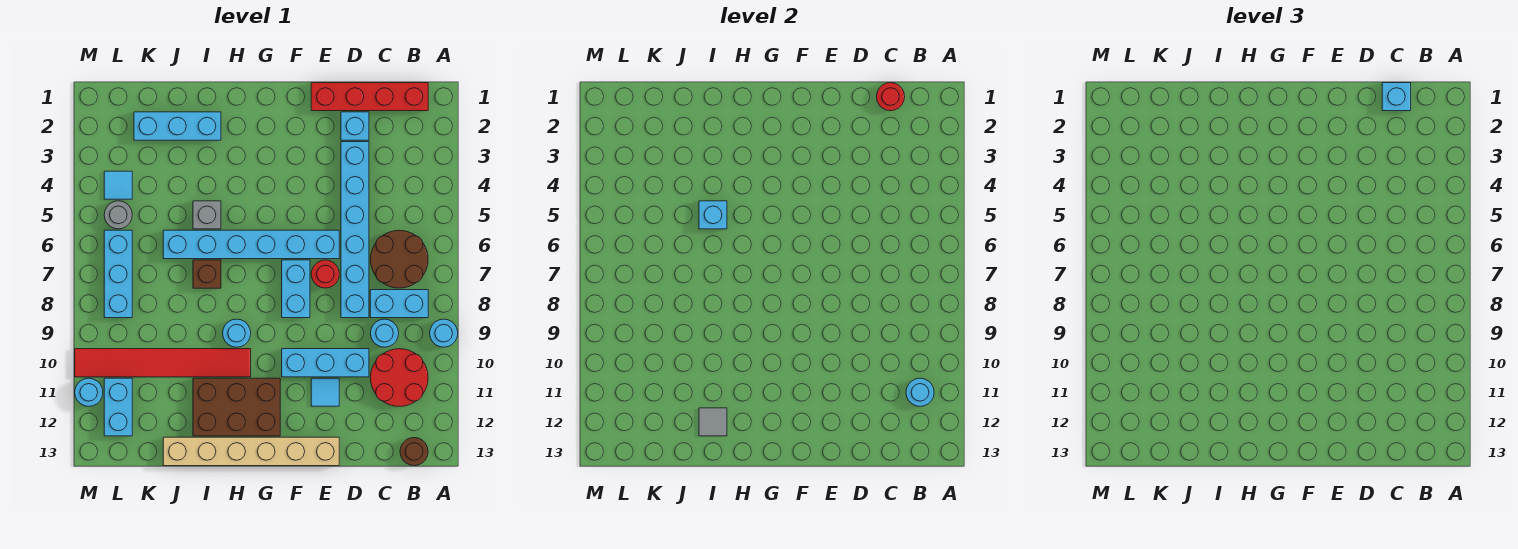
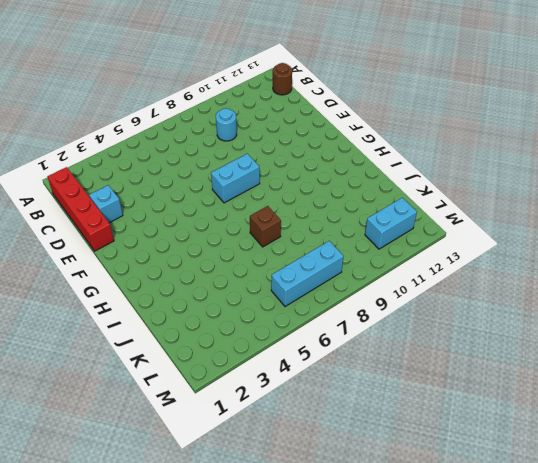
none -> cyan 1x1 round brick [430,319,458,347]
none -> brown 2x2 round brick [370,230,428,288]
none -> cyan 1x2 brick [370,290,428,318]
none -> red 2x2 round brick [370,349,428,406]

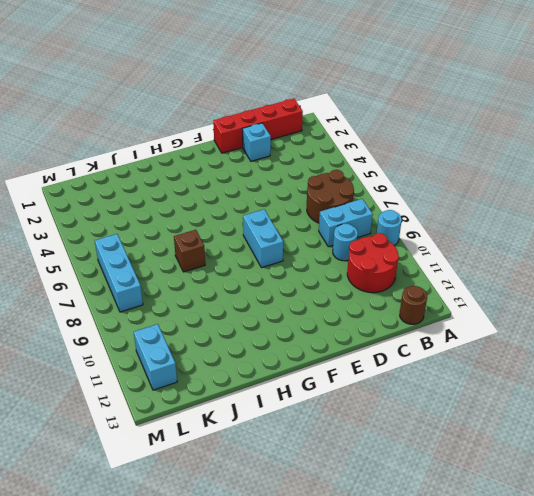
none -> cyan 1x6 brick [341,142,369,318]
none -> cyan 1x3 brick [282,349,369,377]
none -> cyan 1x6 brick [163,230,339,259]
none -> red 1x1 round brick [311,260,339,288]

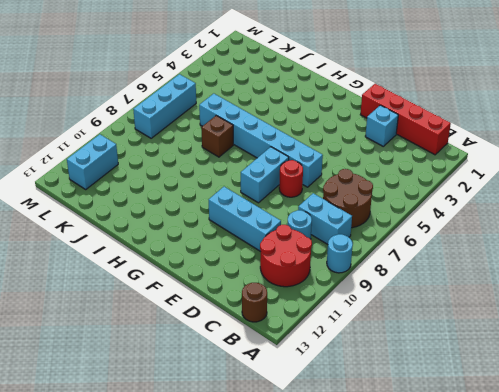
none -> cyan 1x6 brick [341,142,369,318]
none -> cyan 1x1 tile [311,378,339,406]
none -> tan 1x6 brick [163,437,339,466]
none -> brown 2x3 brick [193,378,280,436]

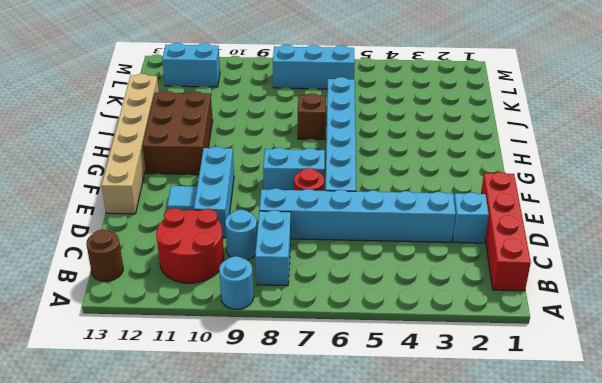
none -> brown 2x2 round brick [370,230,428,288]
none -> cyan 1x1 round brick [223,319,251,347]
none -> red 1x6 tile [75,349,251,377]
none -> cyan 1x3 brick [134,112,221,140]

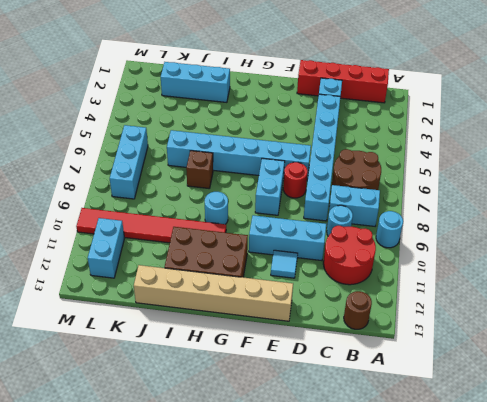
none -> grey 1x1 brick [193,201,221,229]
none -> cyan 1x1 tile [104,171,132,199]
none -> grey 1x1 round brick [104,201,132,229]
none -> cyan 1x1 round brick [75,378,103,406]

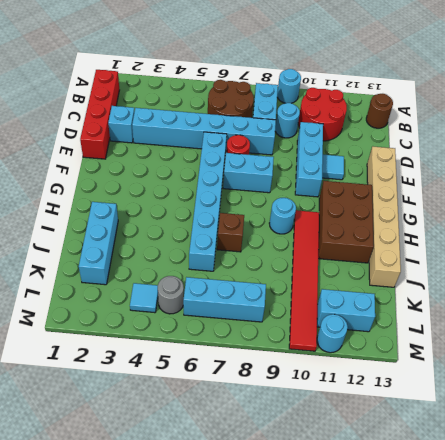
none -> grey 1x1 brick [193,201,221,229]
none -> cyan 1x1 round brick [906,378,934,406]
none -> red 1x1 round brick [876,83,905,111]
none -> cyan 1x1 brick [699,201,727,229]

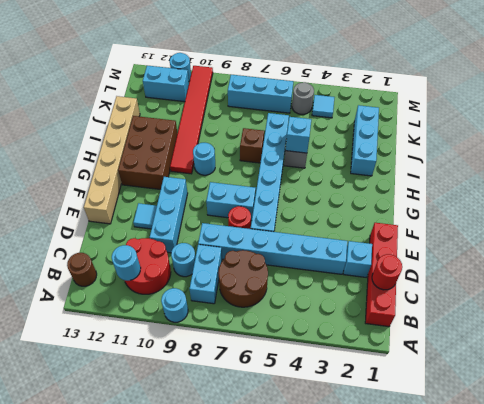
none -> grey 1x1 tile [699,408,727,436]
none -> cyan 1x1 brick [1382,83,1411,111]

